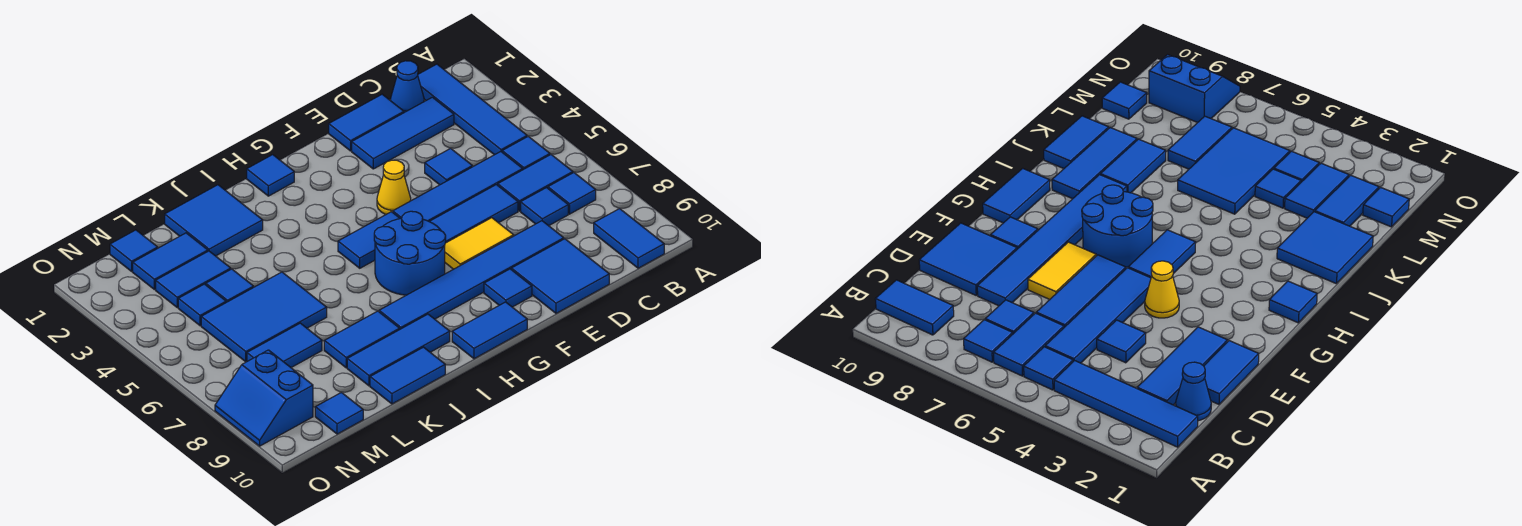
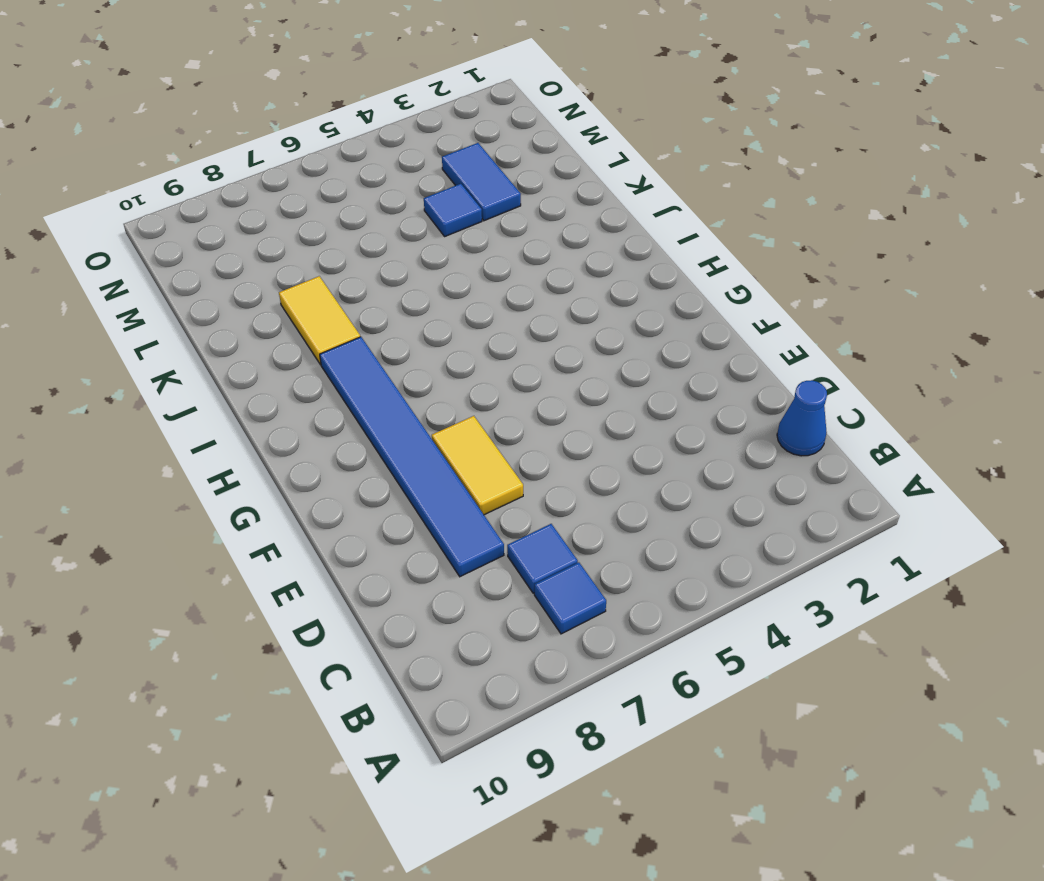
yellow 1x2 tile [279,276,360,365] -> blue 1x2 tile [324,311,400,368]
none -> blue 1x4 tile [418,64,527,155]
none -> blue 1x1 tile [502,136,550,169]
none -> blue 1x2 tile [498,155,573,211]
none -> blue 1x2 tile [594,209,664,268]

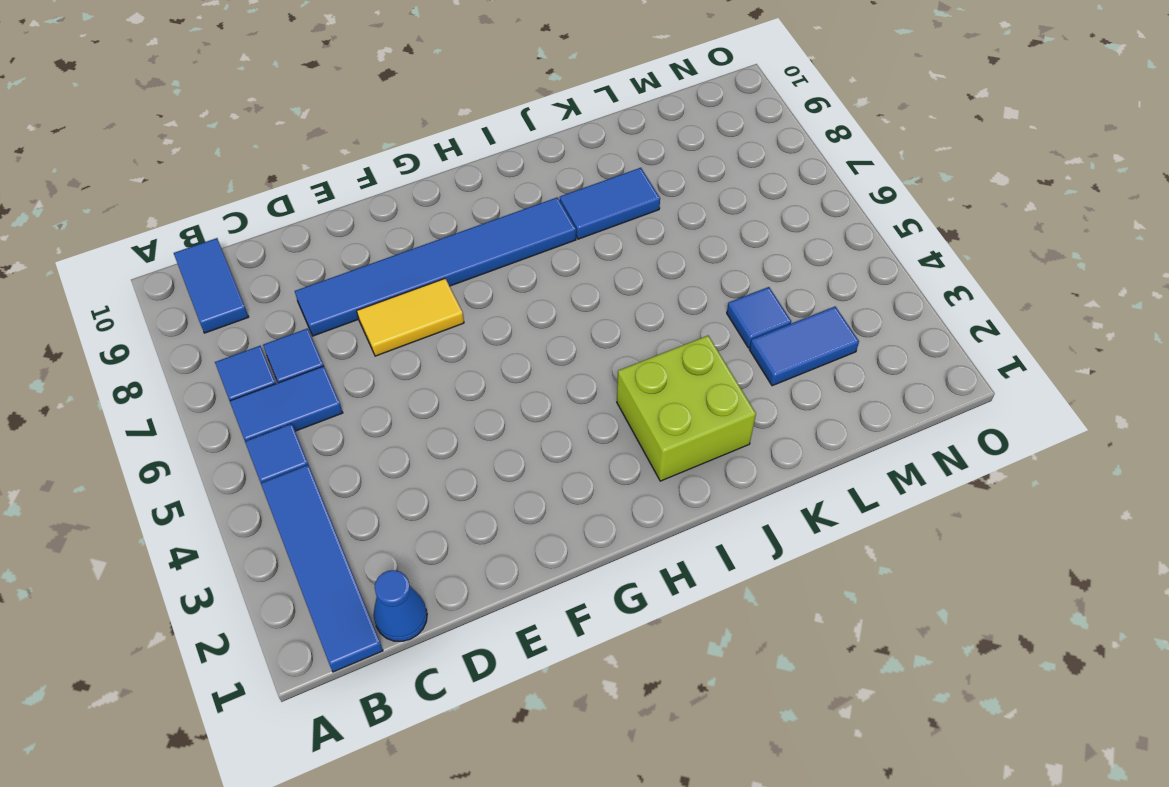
lime 2x2 brick [617,336,756,481] -> blue 2x2 tile [165,185,263,256]
none -> blue 1x3 tile [352,97,454,169]
none -> blue 1x4 tile [393,152,523,221]
none -> blue 1x2 tile [329,94,404,151]
none -> blue 1x1 tile [425,148,472,185]

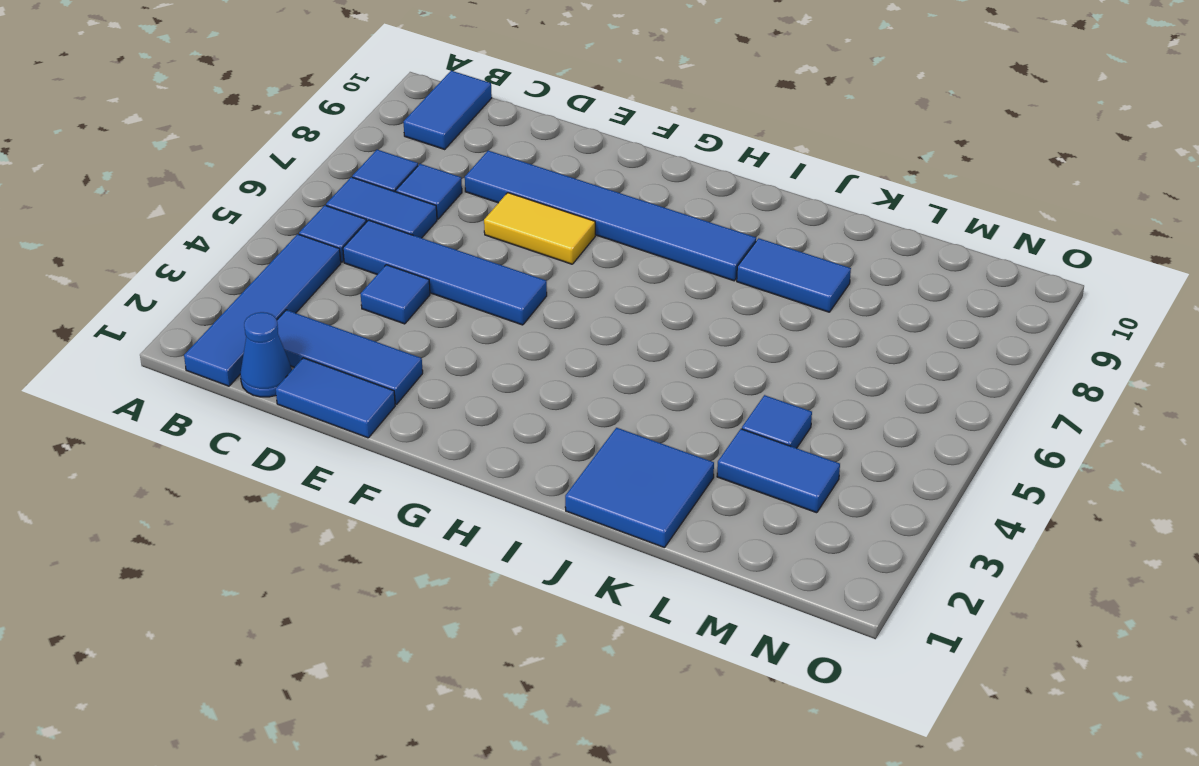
none -> blue 1x3 tile [429,185,518,243]
none -> blue 2x2 tile [511,239,609,313]
none -> yellow 1x1 cone [377,160,411,214]
none -> blue 1x1 tile [484,269,532,307]

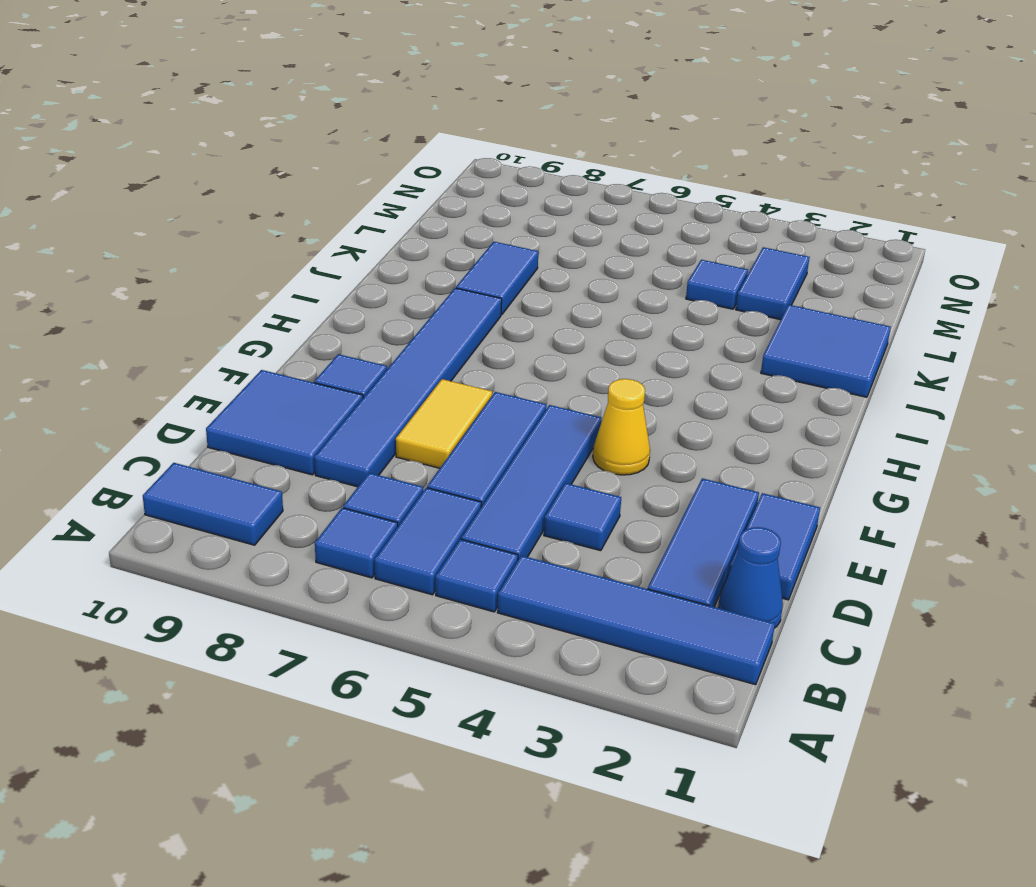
none -> blue 1x2 tile [338,212,400,268]
none -> blue 2x2 round brick [374,211,446,295]
none -> blue 1x2 tile [452,302,527,359]
none -> blue 1x1 tile [247,155,294,196]

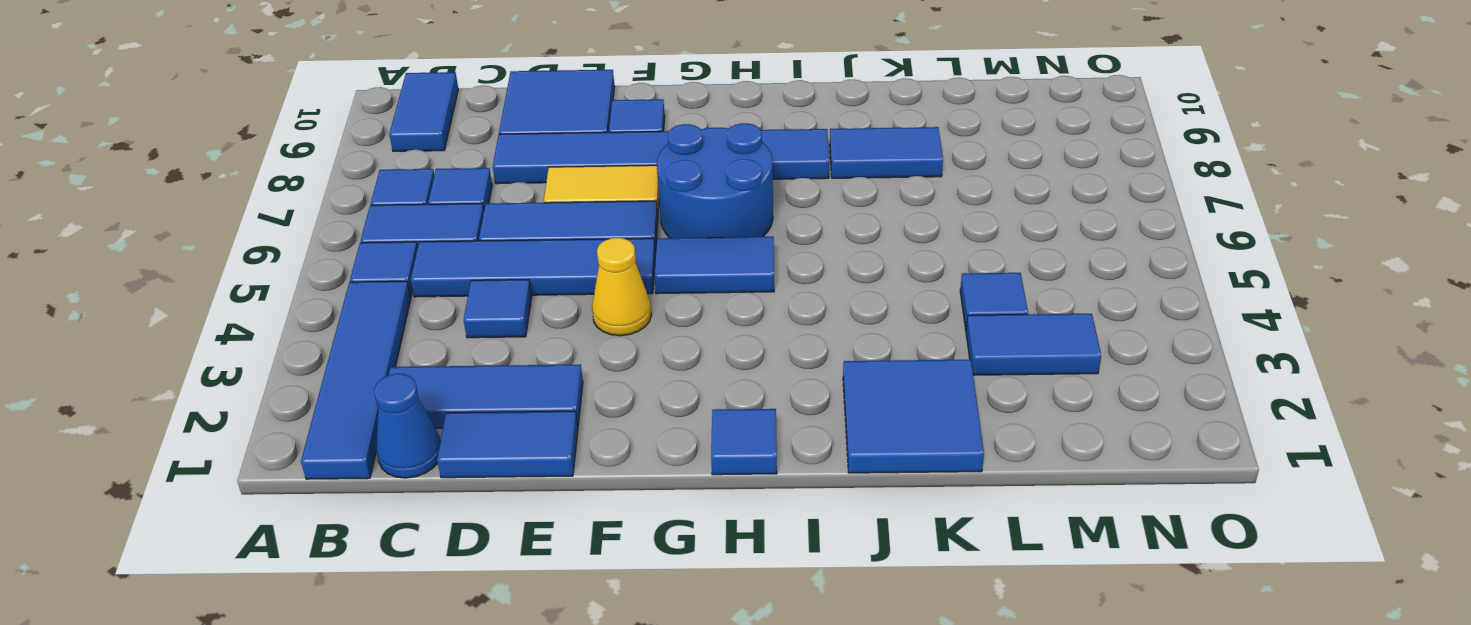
none -> blue 1x2 tile [452,302,527,359]
none -> blue 1x3 tile [347,314,450,386]
none -> blue 1x2 tile [370,347,445,404]
none -> blue 2x3 tile [201,272,327,362]

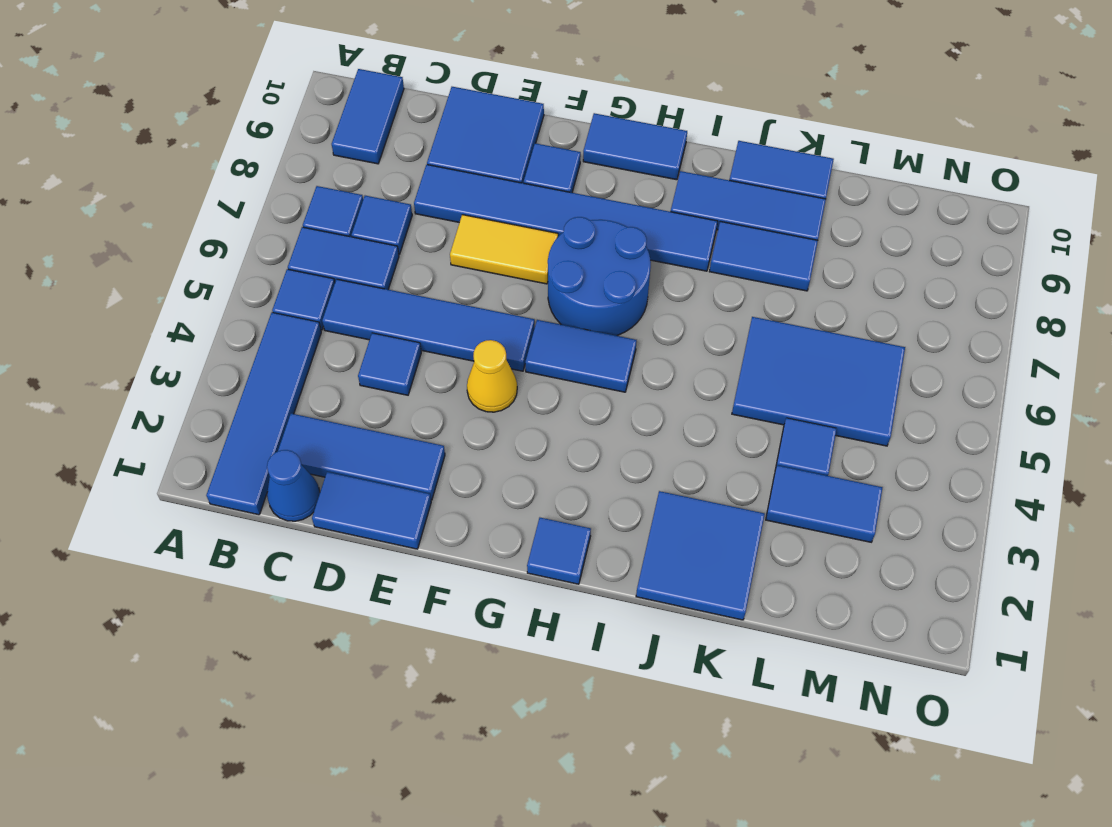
none -> blue 1x3 tile [429,185,518,243]
none -> blue 1x2 tile [133,233,208,290]
none -> blue 1x2 tile [247,323,322,367]
none -> blue 1x1 tile [110,230,158,271]

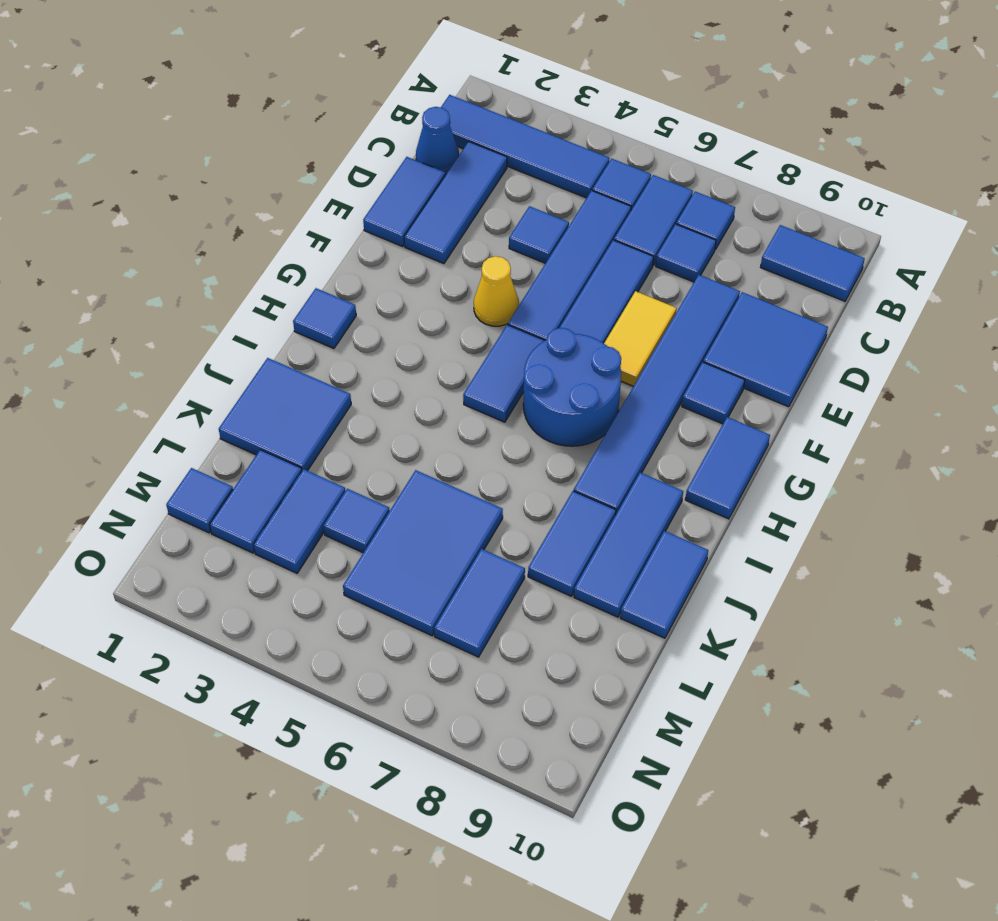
none -> blue 1x1 tile [178,284,226,326]
none -> blue 1x1 tile [315,392,363,434]
none -> blue 2x2 slope [215,350,313,446]

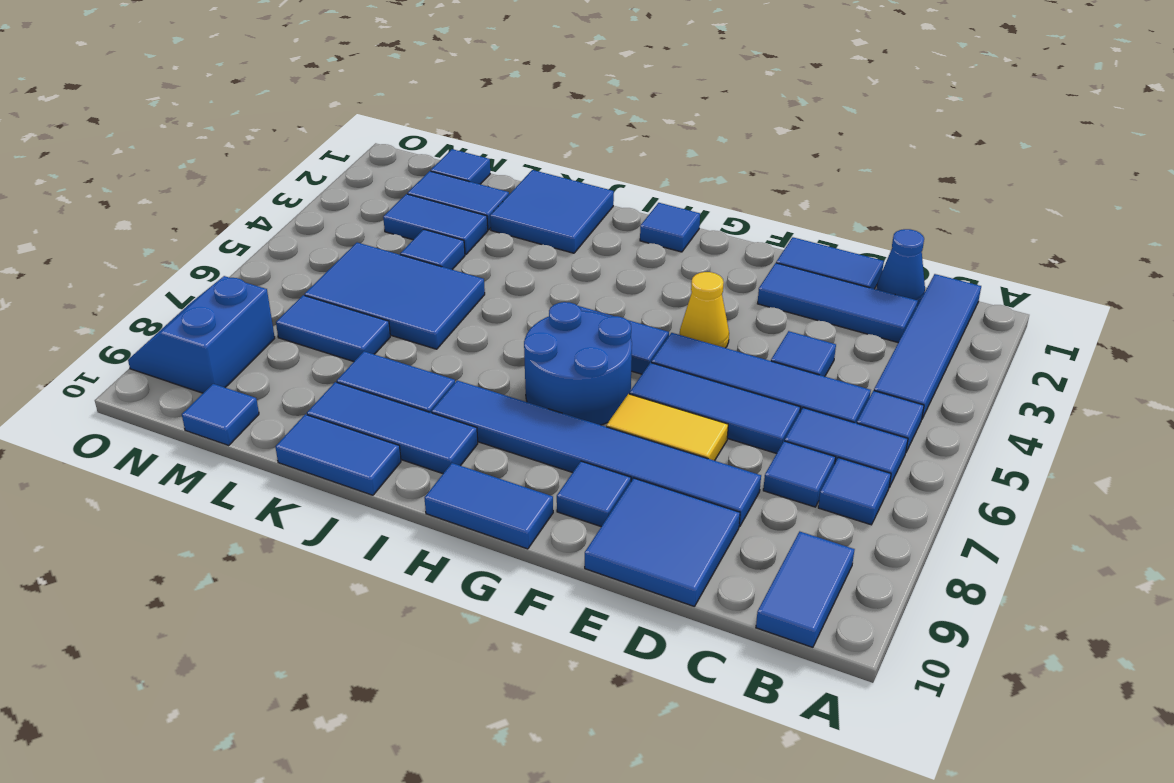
none -> blue 1x1 tile [178,284,226,326]

